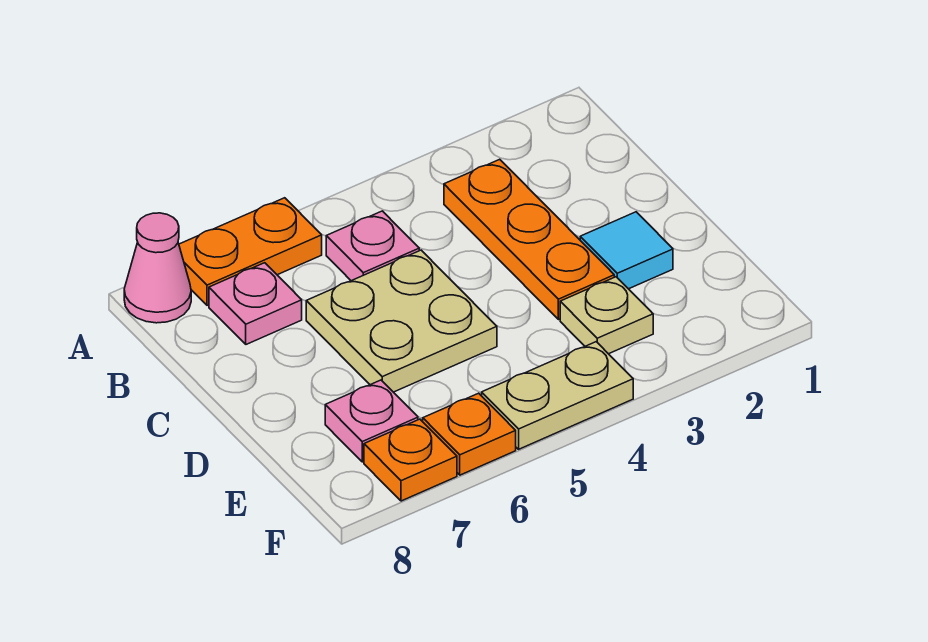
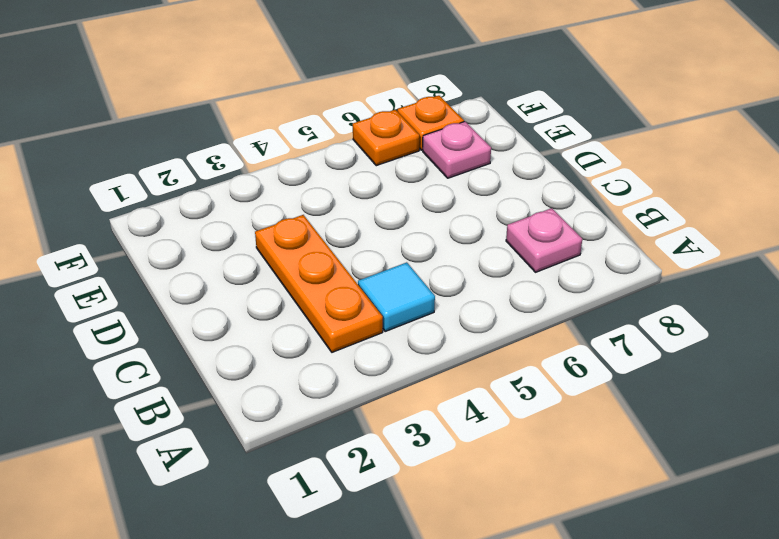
cyan 1x1 tile [358,262,435,331] -> cyan 1x1 tile moved to [580,212,673,289]
none -> orange 1x2 plate [179,198,322,305]
none -> pink 1x1 cone [124,213,191,323]
none -> pink 1x1 plate [326,211,419,281]

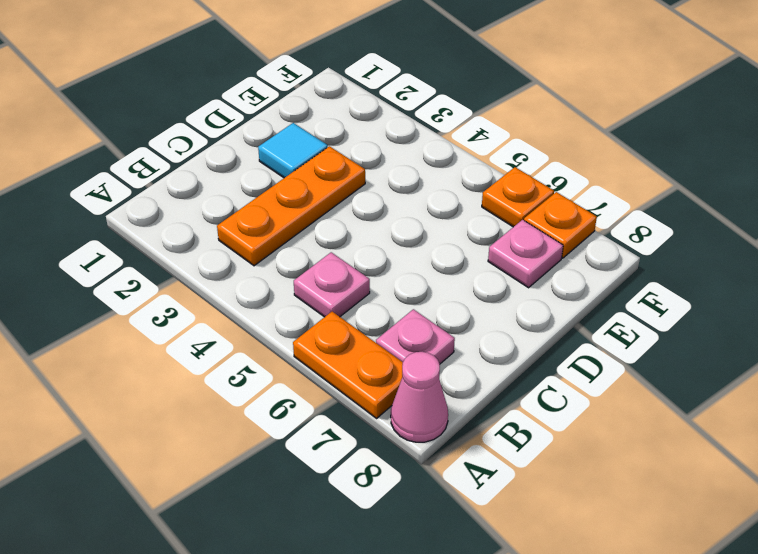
none -> tan 2x2 plate [306,250,497,392]
none -> tan 1x1 plate [560,277,653,354]
none -> tan 1x2 plate [482,342,633,449]

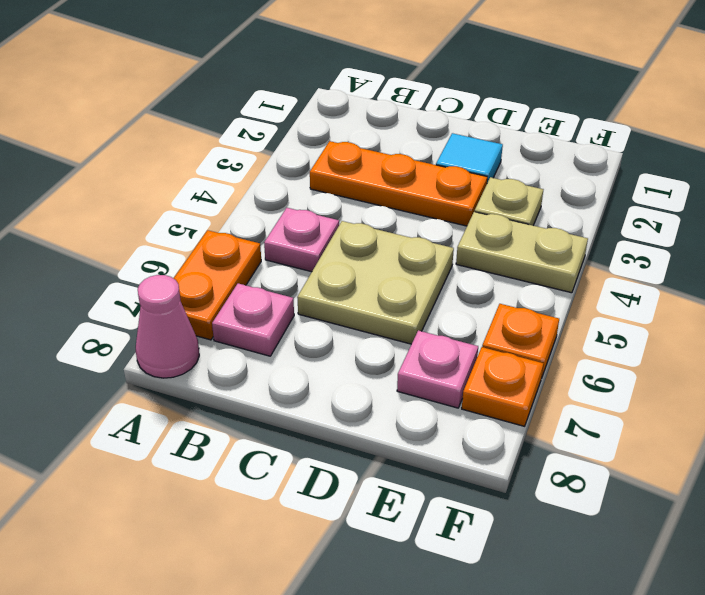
tan 1x2 plate [456,212,588,293] -> tan 1x2 plate turned to [482,342,633,449]

